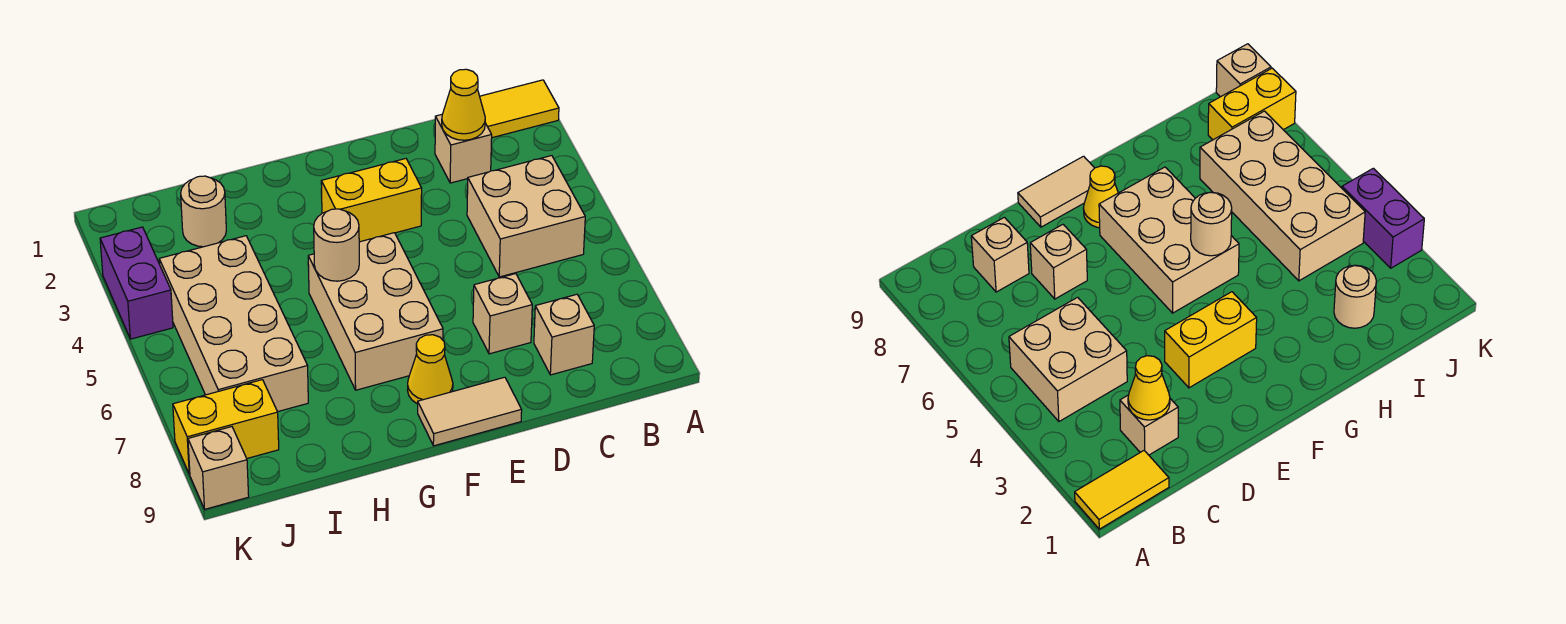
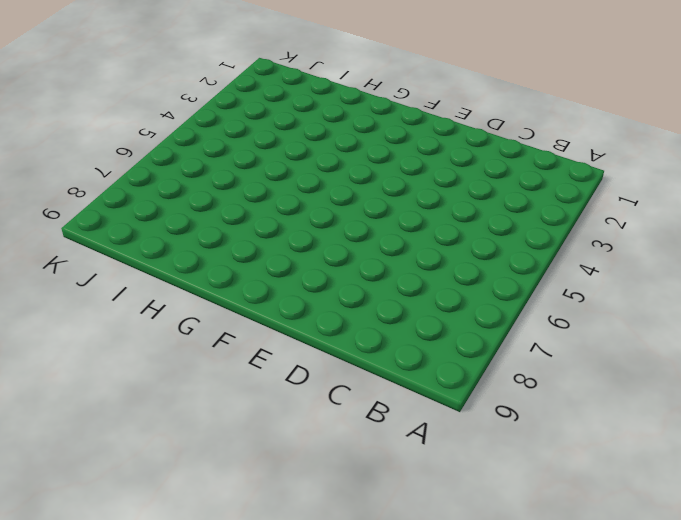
none -> yellow 1x2 tile [480,80,559,138]
none -> tan 2x2 brick [467,156,585,277]
none -> tan 1x1 brick [435,115,492,183]

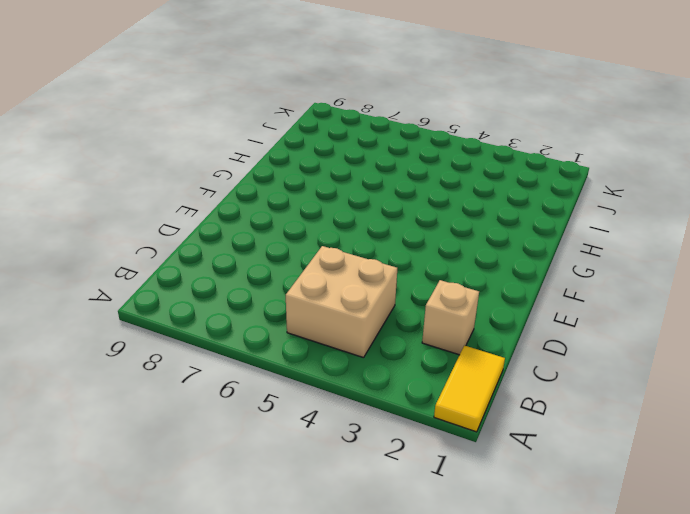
none -> tan 1x1 brick [534,294,594,375]
none -> tan 1x1 brick [473,274,532,354]
none -> yellow 1x2 brick [321,159,422,242]

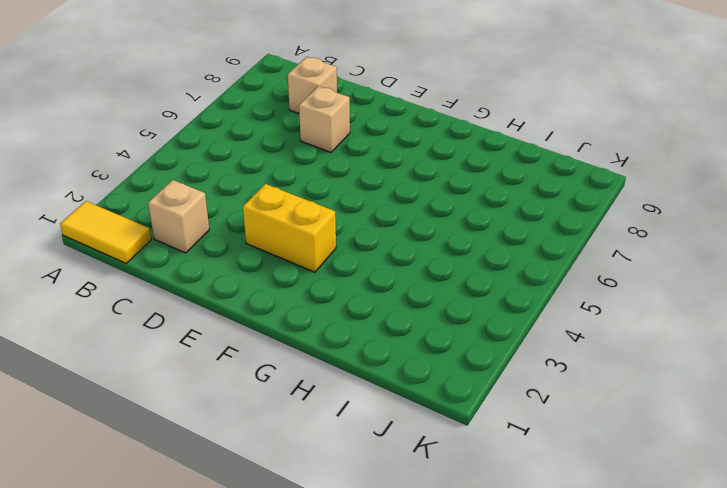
none -> tan 2x2 brick [467,156,585,277]
none -> tan 1x2 tile [418,377,522,446]
none -> tan 2x3 brick [308,233,443,390]

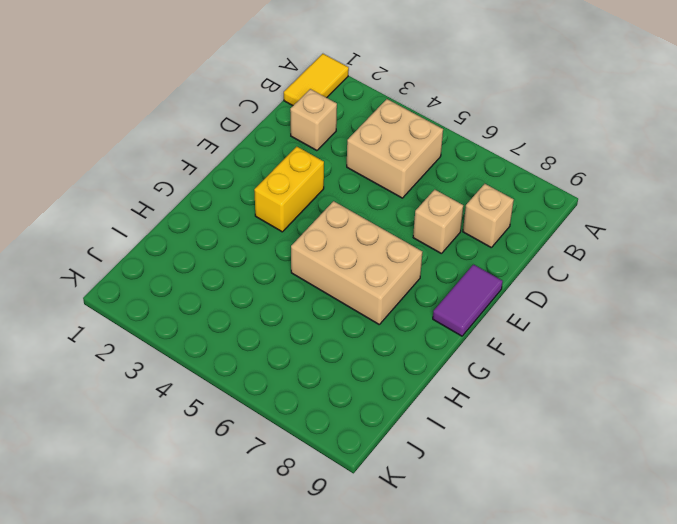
purple 1x2 tile [433,264,503,336] -> tan 1x2 tile [418,377,522,446]
none -> yellow 1x1 cone [407,335,453,404]
none -> tan 1x1 round brick [181,176,226,247]
none -> tan 2x4 brick [159,236,308,412]

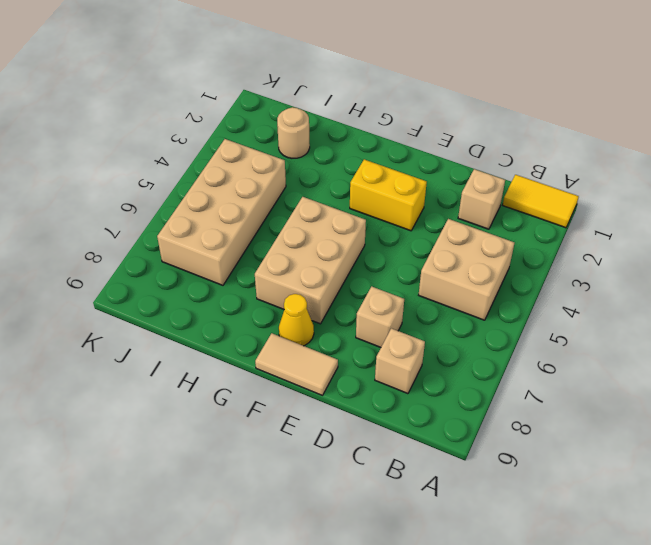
none -> yellow 1x2 brick [173,380,279,474]
none -> purple 1x2 brick [100,227,173,339]
none -> tan 1x1 brick [188,427,249,509]

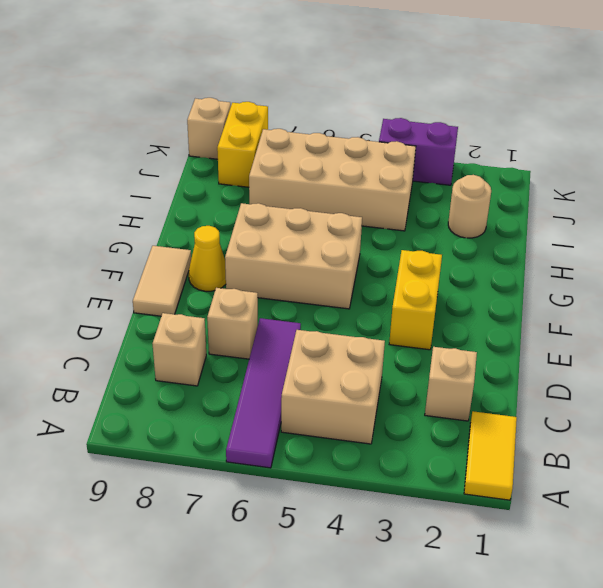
purple 1x4 tile [226,318,301,468] -> none
none -> yellow 1x1 cone [442,69,485,140]
none -> tan 1x1 round brick [314,209,359,281]

